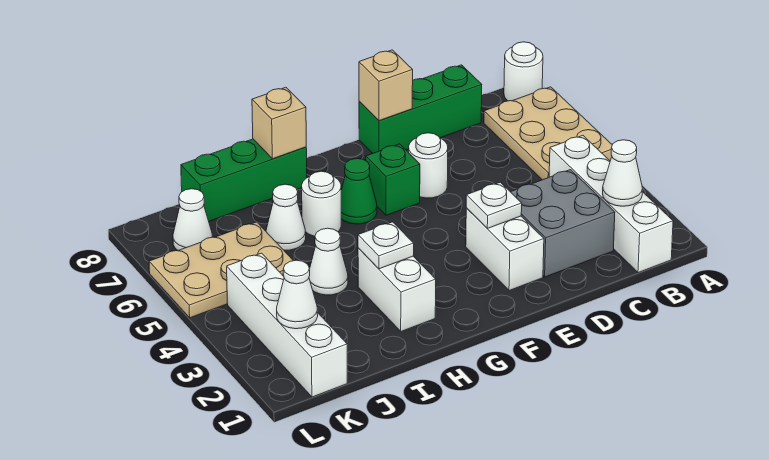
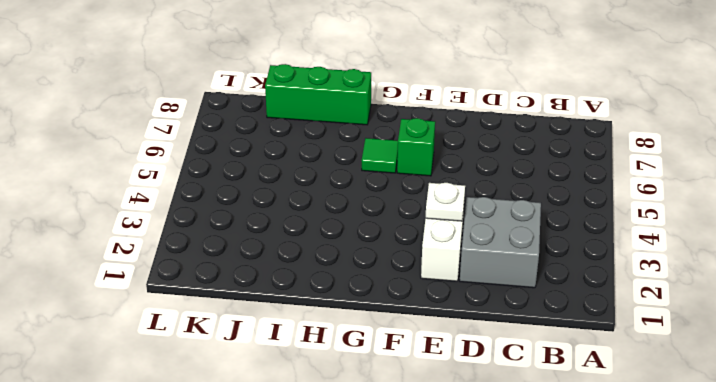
green 1x1 tile [362,138,398,173] -> green 1x1 cone [341,159,377,224]
none -> tan 2x3 plate [484,87,612,180]
none -> white 1x1 round brick [504,42,543,101]
none -> white 1x4 brick [549,136,673,273]

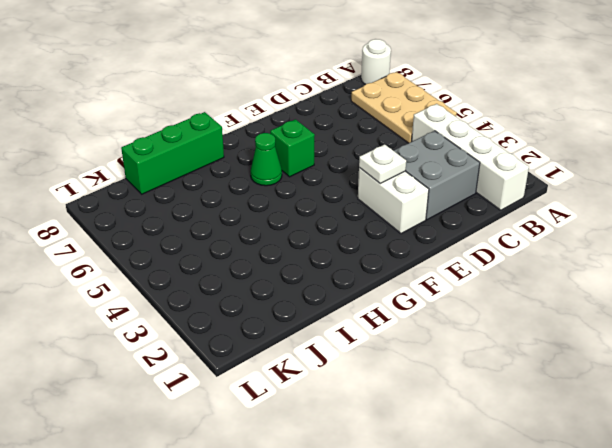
none -> green 1x3 brick [359,65,482,153]
none -> white 1x1 round brick [409,133,448,198]
none -> white 1x2 brick [358,248,436,331]

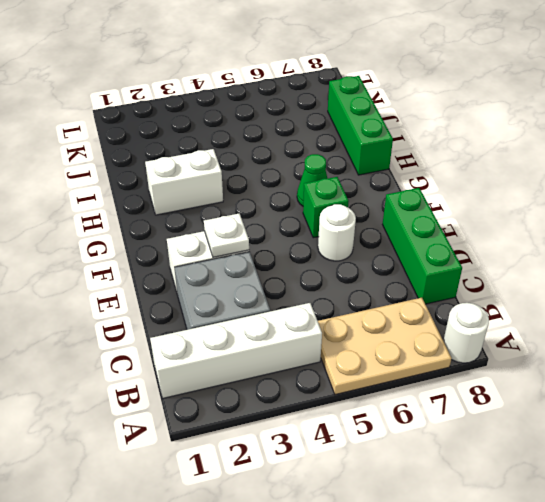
none -> white 1x1 round brick [302,171,341,236]
none -> white 1x1 cone [309,228,348,295]
none -> white 1x1 cone [266,184,306,250]

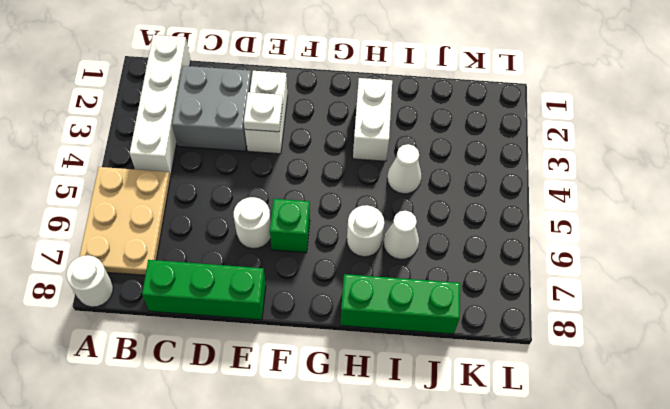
none -> green 1x1 cone [341,159,377,224]
none -> tan 2x3 plate [149,222,293,318]
none -> white 1x4 brick [227,253,347,397]

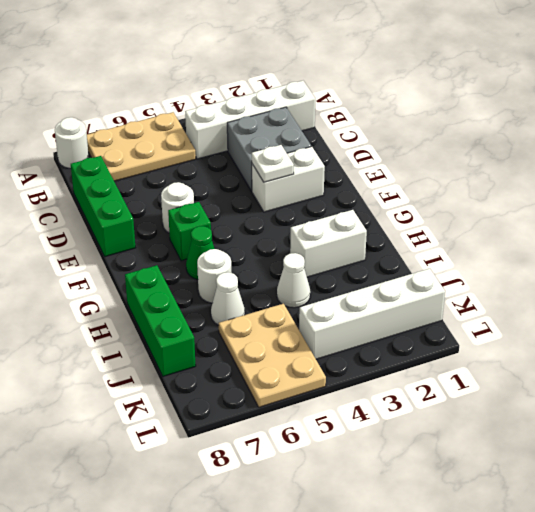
none -> white 1x1 cone [173,189,212,250]
none -> white 1x1 cone [603,140,643,206]
none -> tan 1x1 brick [359,50,413,121]

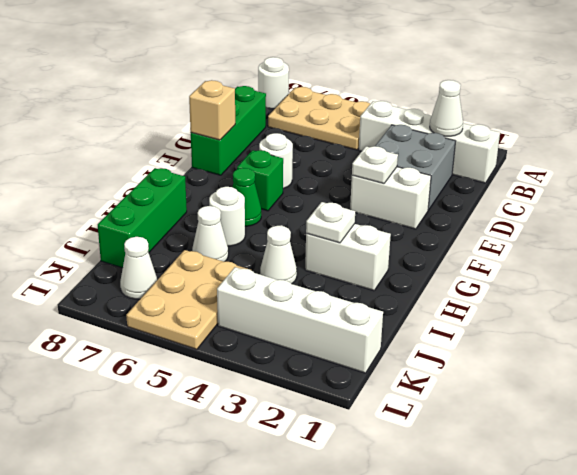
none -> tan 1x1 brick [252,87,306,159]
none -> white 1x1 cone [277,260,318,329]

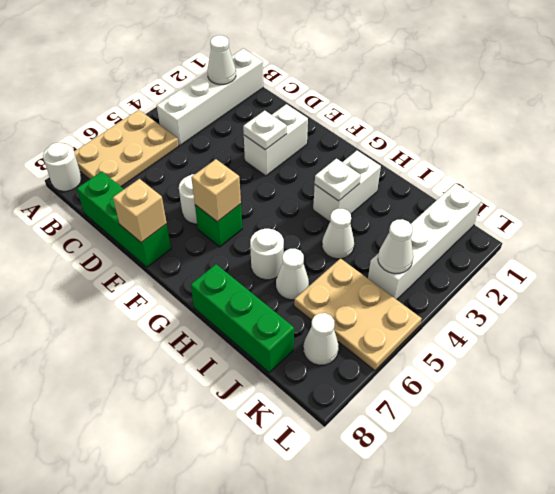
tan 1x1 brick [191,159,241,222] -> tan 1x1 brick moved to [252,87,306,159]
white 1x1 cone [378,219,413,274] -> white 1x1 cone moved to [277,260,318,329]
none -> grey 2x2 brick [511,170,615,277]
none -> green 1x1 cone [341,159,377,224]

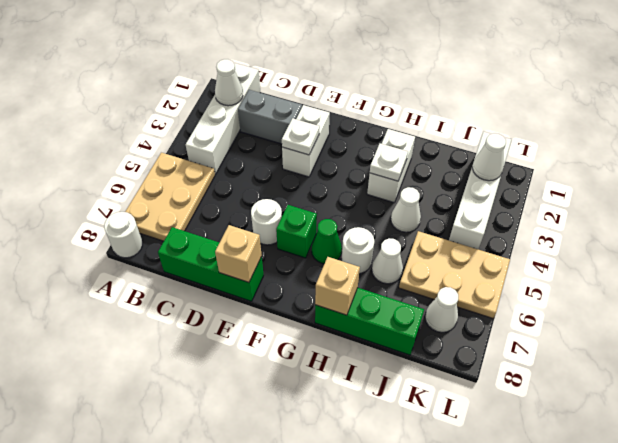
grey 1x2 brick [238,90,302,144] -> grey 2x2 brick [511,170,615,277]

